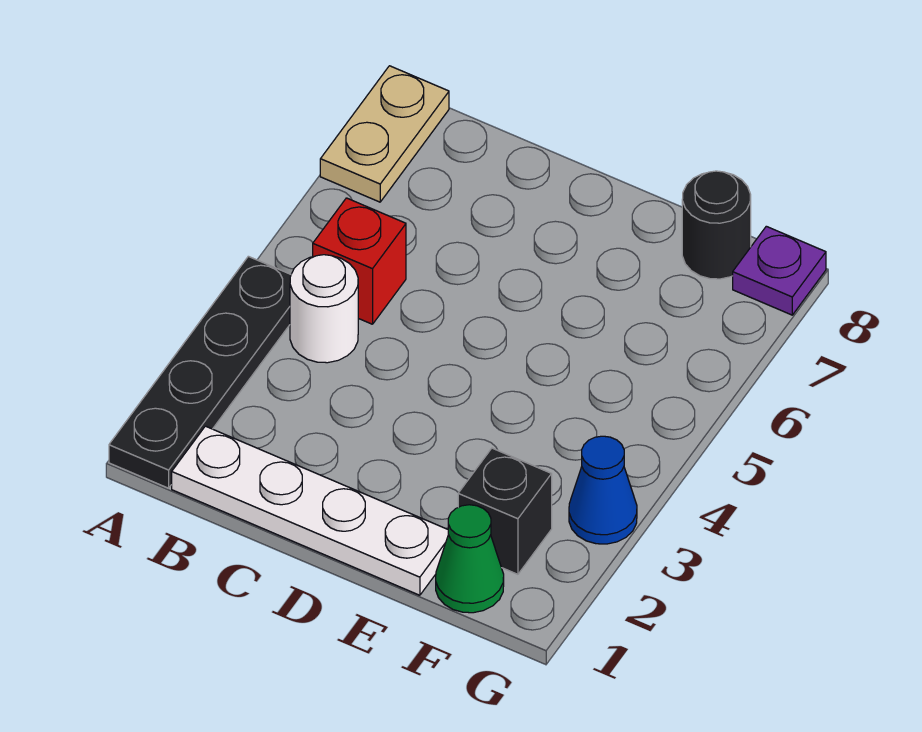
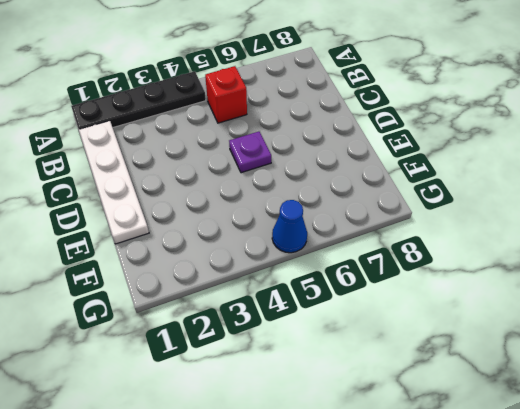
purple 1x1 plate [229,132,271,173] -> purple 1x1 plate moved to [733,226,826,315]
blue 1x1 cone [272,200,307,253] -> blue 1x1 cone moved to [569,436,637,544]
none -> tan 1x2 plate [320,66,449,202]
none -> white 1x1 round brick [290,255,358,363]

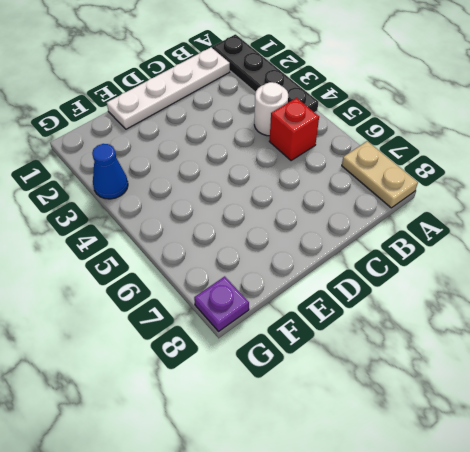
none -> green 1x1 cone [436,505,504,613]
none -> black 1x1 brick [458,448,552,574]

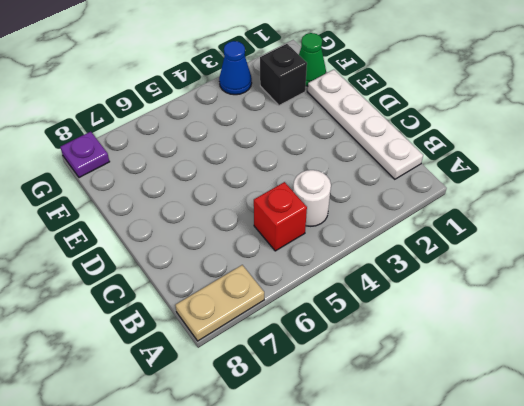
none -> black 1x4 plate [109,256,291,488]
none -> black 1x1 round brick [682,171,751,279]

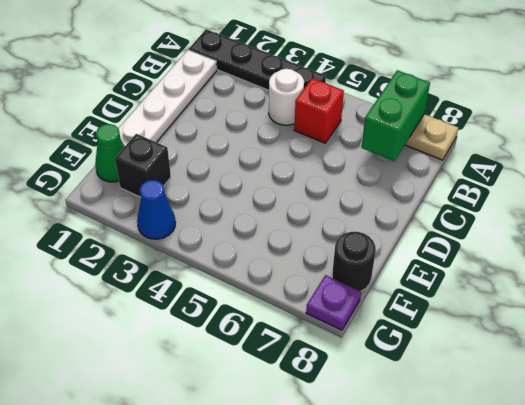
green 1x2 brick [362,70,430,161] -> none

